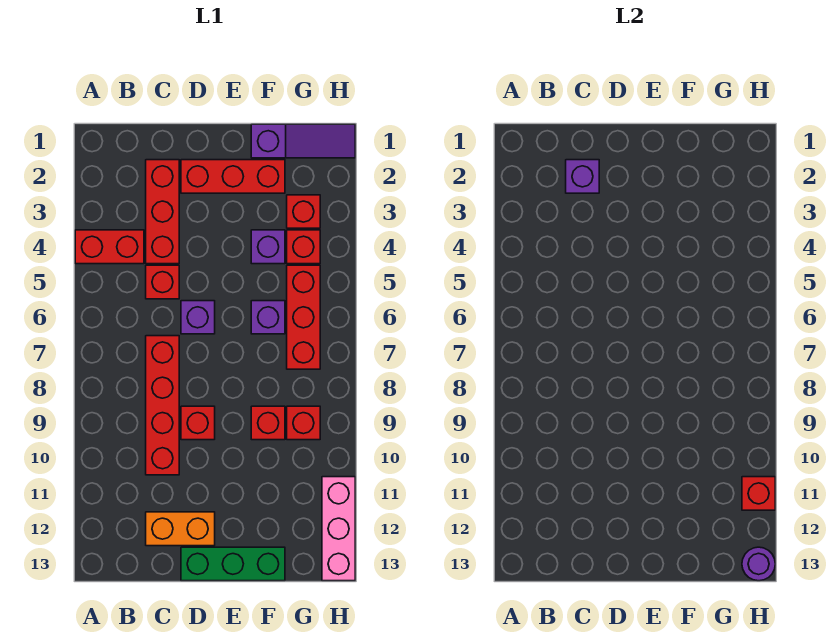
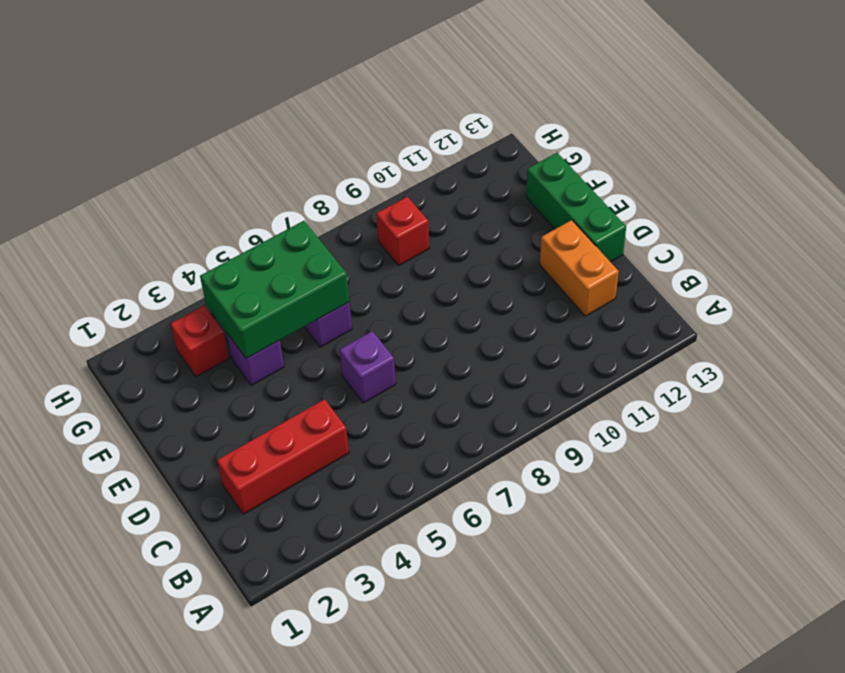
green 2x3 brick [200,221,349,359] -> none
none -> red 1x2 brick [75,230,144,264]
none -> red 1x1 brick [146,265,179,299]
none -> red 1x4 brick [146,336,179,475]

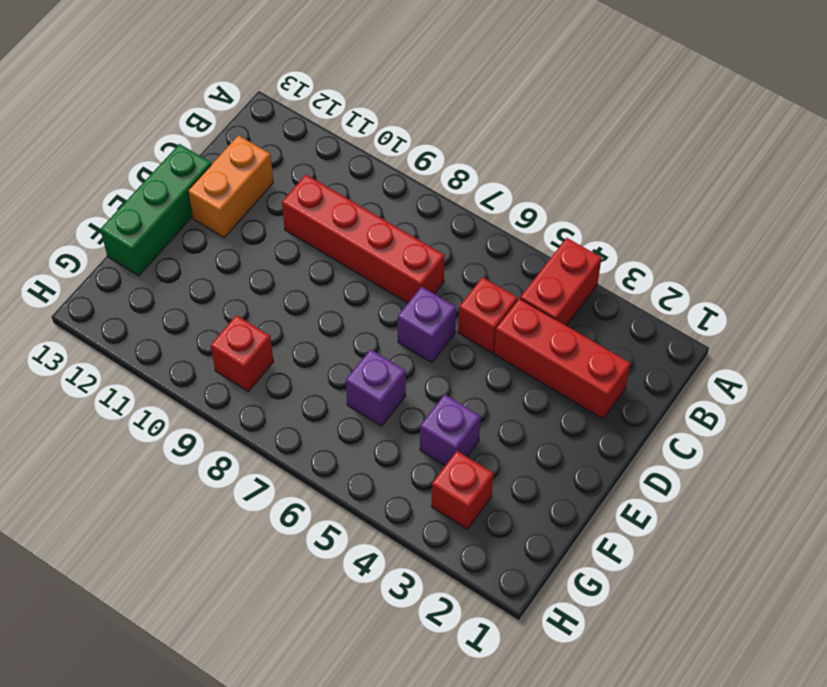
none -> red 1x3 brick [181,160,285,193]
none -> red 1x1 brick [181,406,215,440]
none -> purple 1x3 slope [251,124,355,158]

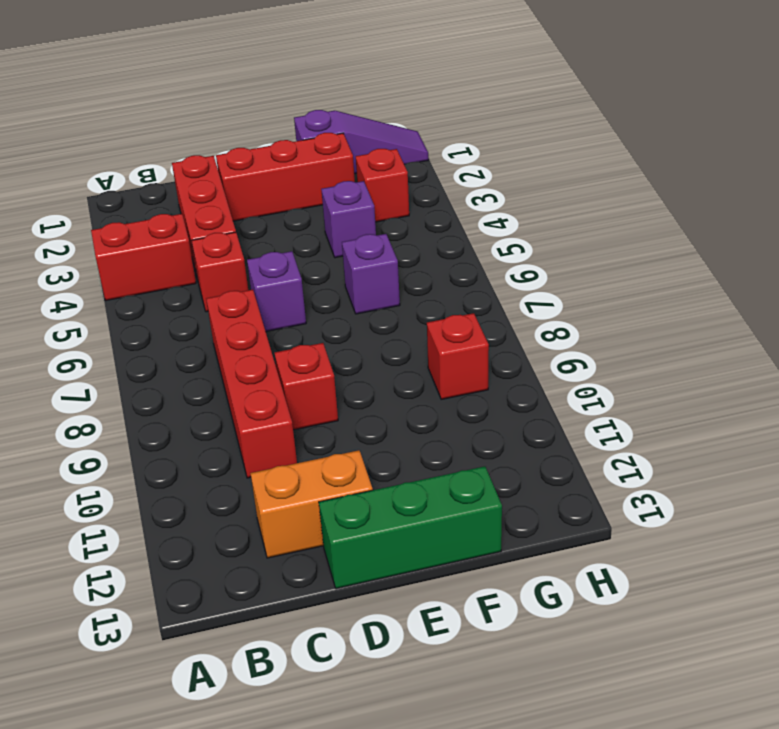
none -> red 1x1 brick [251,406,285,440]
none -> red 1x1 brick [287,230,320,264]
none -> red 1x3 brick [287,265,320,369]

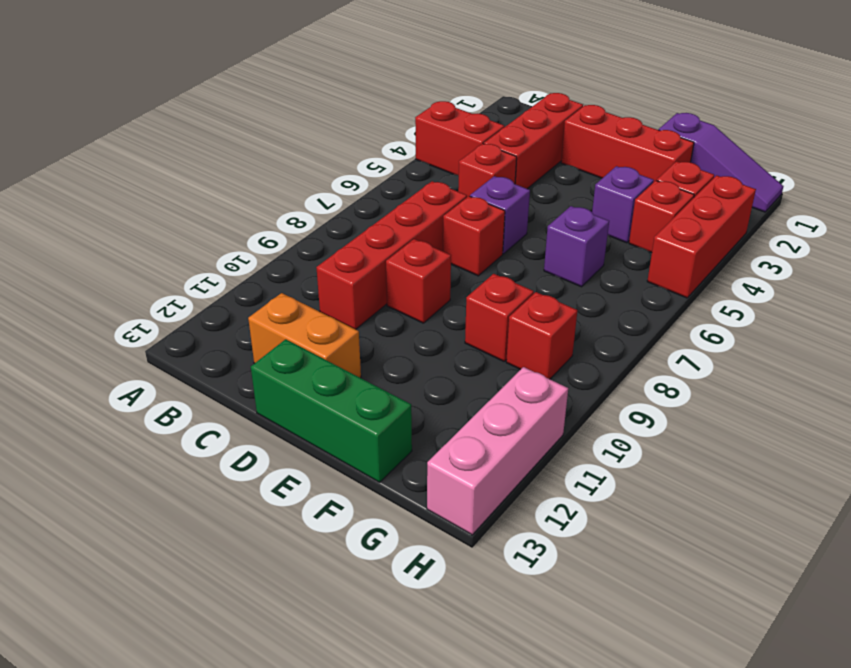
red 1x1 brick [443,196,505,276] -> red 1x1 brick moved to [742,477,775,510]
red 1x3 brick [647,175,756,298] -> red 1x3 brick moved to [287,265,320,369]
none -> purple 1x1 brick [566,160,599,193]
none -> purple 1x1 round brick [742,547,775,581]

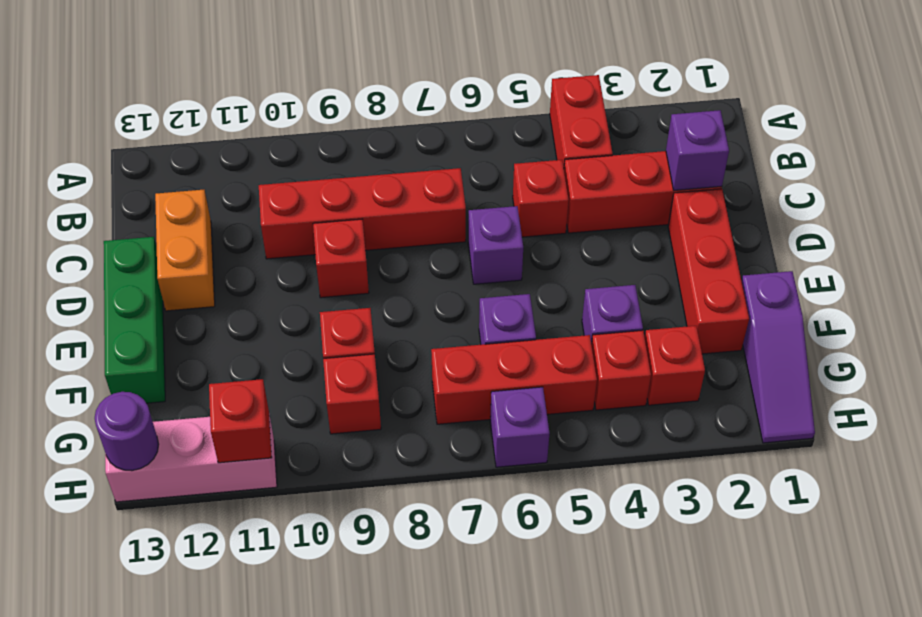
purple 1x1 brick [490,387,550,467] -> none

